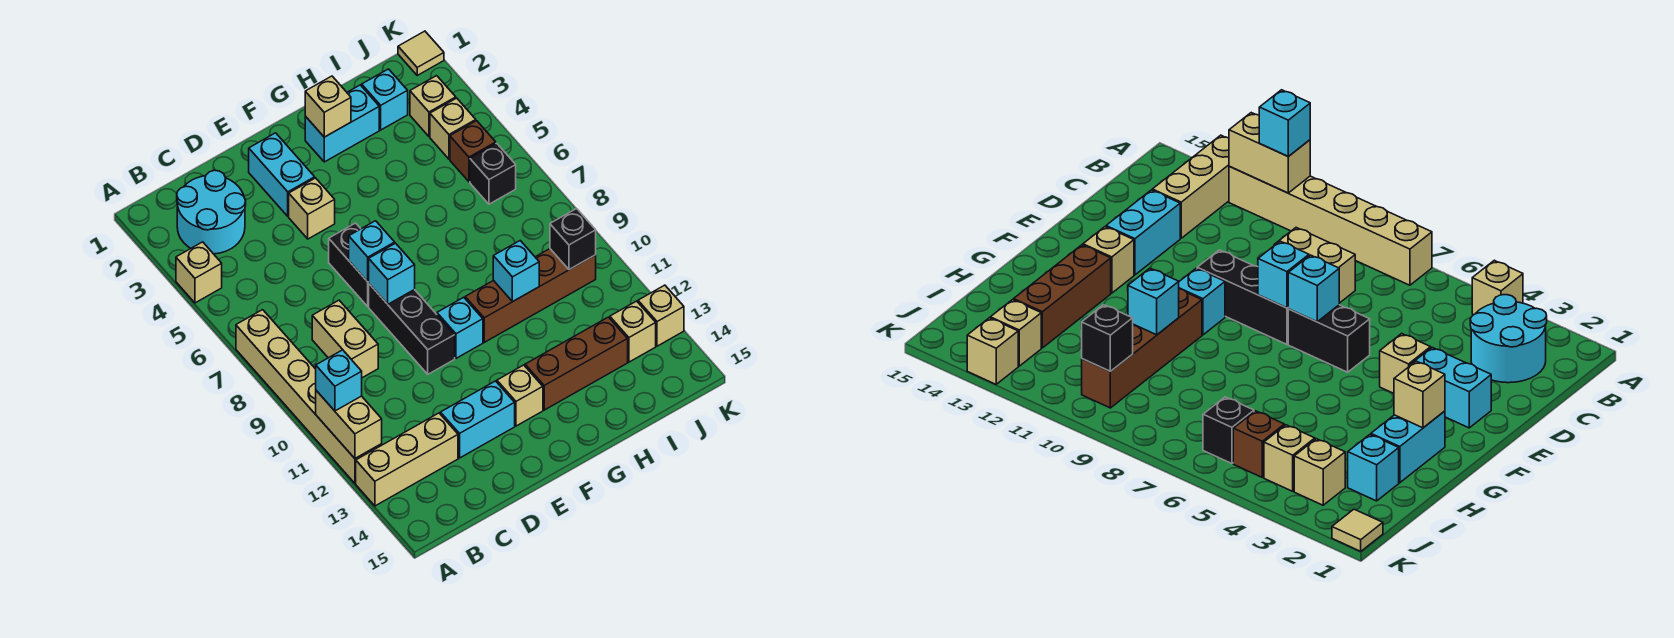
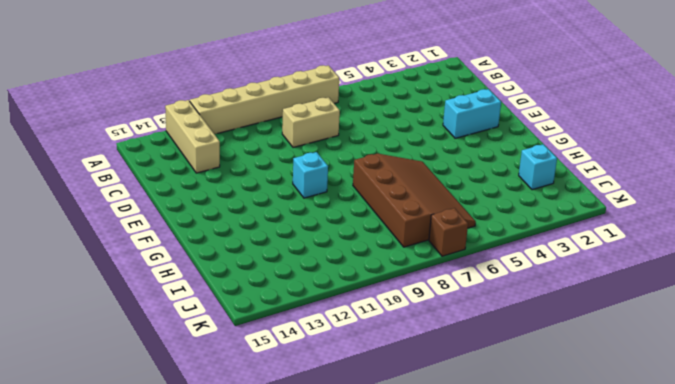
brown 3x4 slope [353,154,476,247] -> black 1x1 brick [470,143,516,204]
brown 1x1 brick [429,208,468,256] -> brown 1x1 brick moved to [450,121,496,182]
none -> tan 1x1 brick [176,242,222,303]
none -> cyan 2x2 round brick [177,170,246,254]
none -> cyan 1x2 brick [440,381,515,458]
none -> tan 1x1 brick [289,178,335,239]

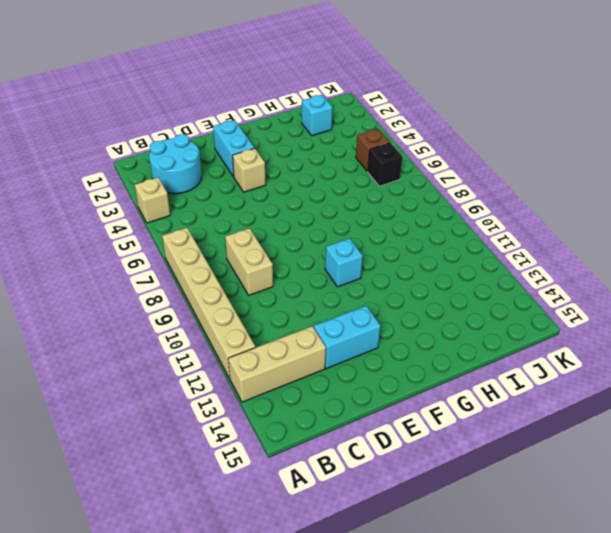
none -> black 1x2 brick [329,223,369,307]
none -> black 1x3 brick [369,284,455,374]
none -> tan 1x1 brick [497,365,543,426]
none -> cyan 1x2 brick [305,85,379,162]

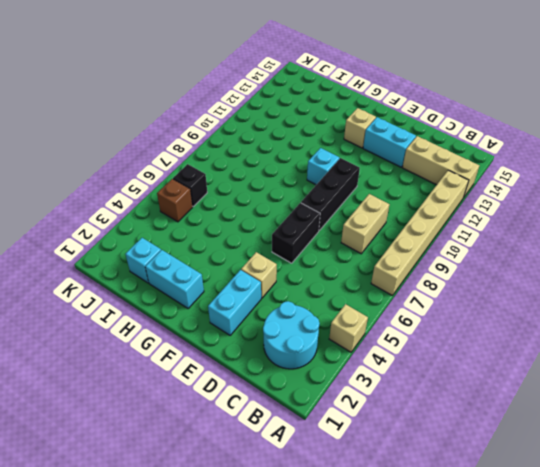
none -> brown 1x4 brick [465,249,596,342]
none -> brown 1x3 brick [525,317,628,410]
none -> tan 1x1 brick [410,76,456,137]
none -> tan 1x1 brick [430,98,476,159]

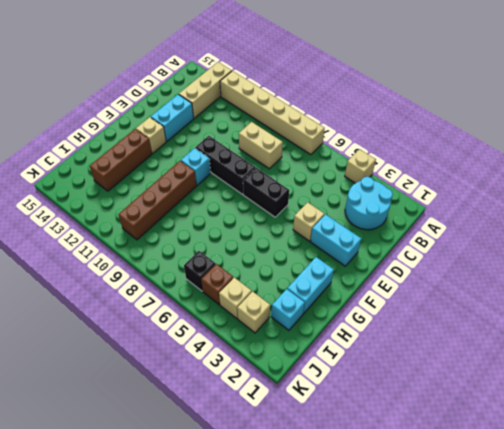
none -> tan 1x1 brick [610,301,656,362]
none -> tan 1x1 tile [398,31,444,75]
none -> tan 1x1 brick [638,285,684,346]
none -> tan 1x2 brick [316,391,382,458]

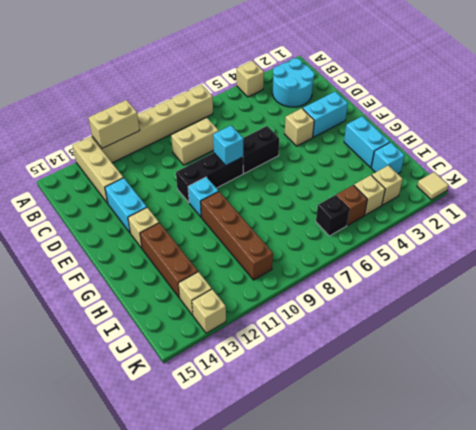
none -> cyan 1x1 brick [349,221,395,282]
none -> tan 1x1 brick [305,76,351,137]
none -> cyan 1x1 brick [493,241,539,302]
none -> black 1x1 brick [550,209,596,270]

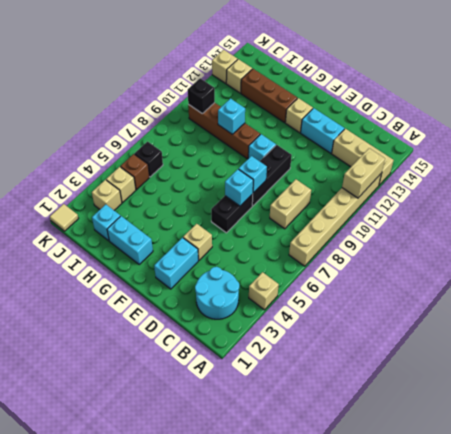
none -> tan 1x1 brick [305,76,351,137]
none -> cyan 1x1 brick [316,350,362,411]

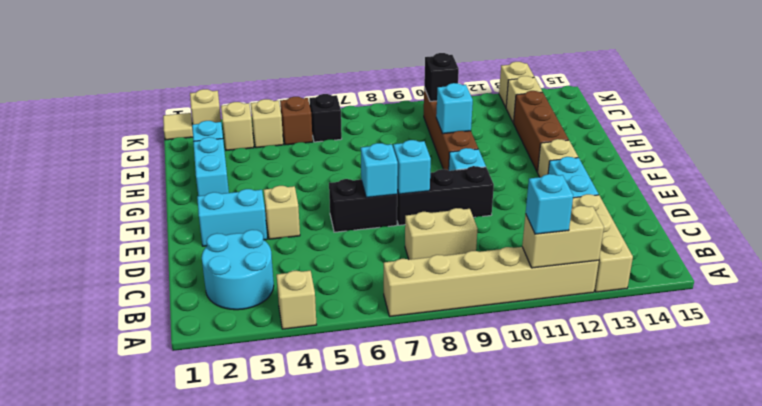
tan 1x1 brick [190,89,221,124] -> tan 1x1 brick moved to [305,76,351,137]

